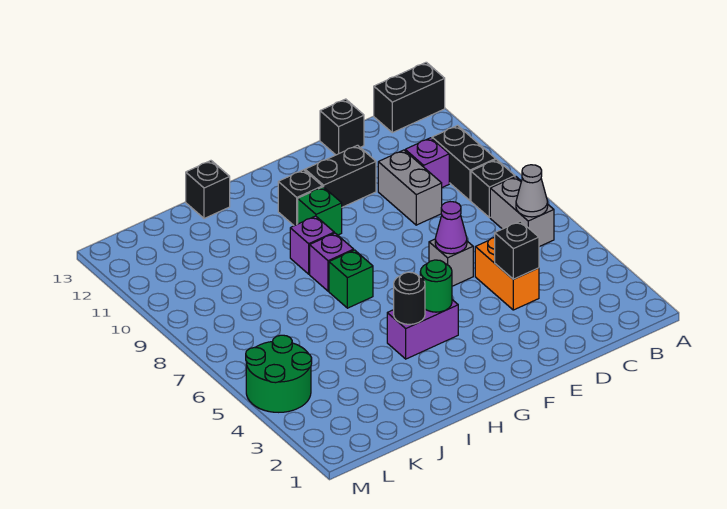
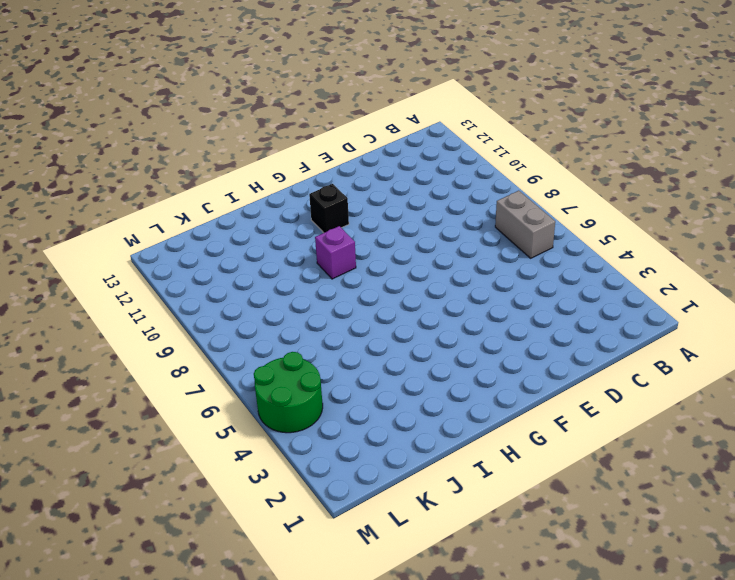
none -> black 1x2 brick [374,62,445,133]
none -> black 1x1 brick [471,160,515,218]
none -> black 1x2 brick [432,126,496,201]

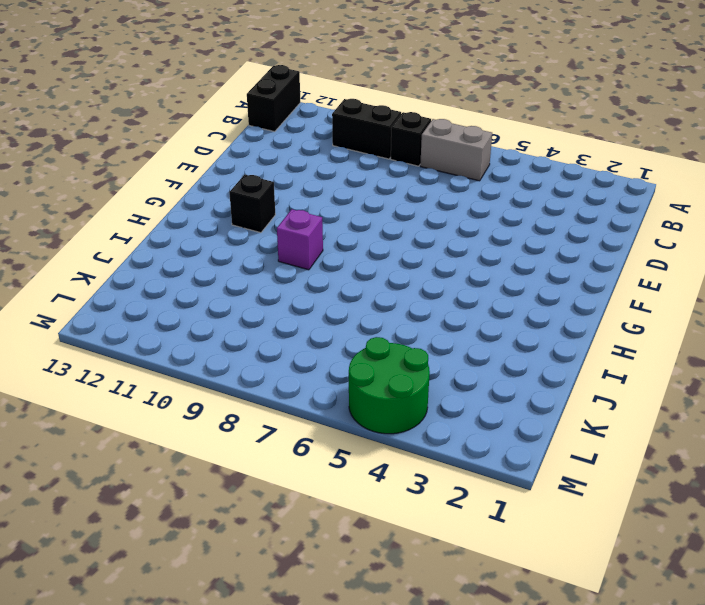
none -> purple 1x1 brick [405,138,449,187]
none -> orange 1x2 brick [475,238,539,310]
none -> grey 1x2 brick [378,150,442,225]

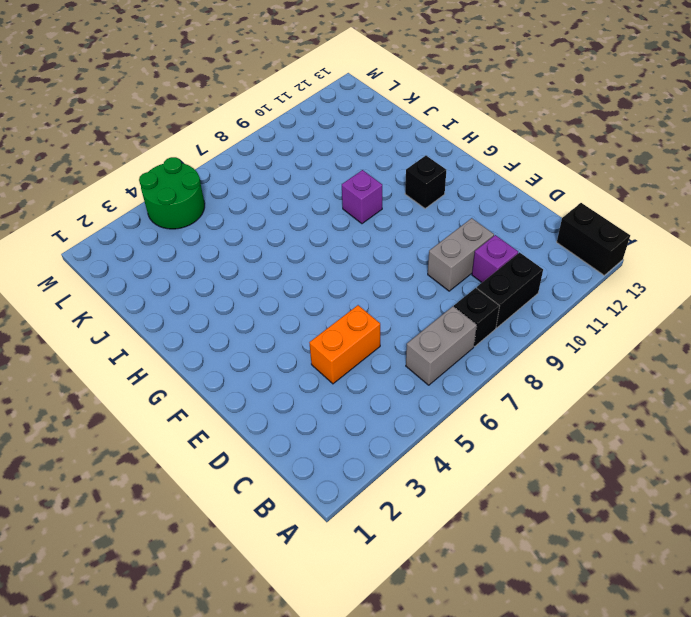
none -> black 1x1 brick [320,99,364,155]
none -> grey 1x1 brick [429,239,473,286]
none -> black 1x2 brick [305,145,376,207]

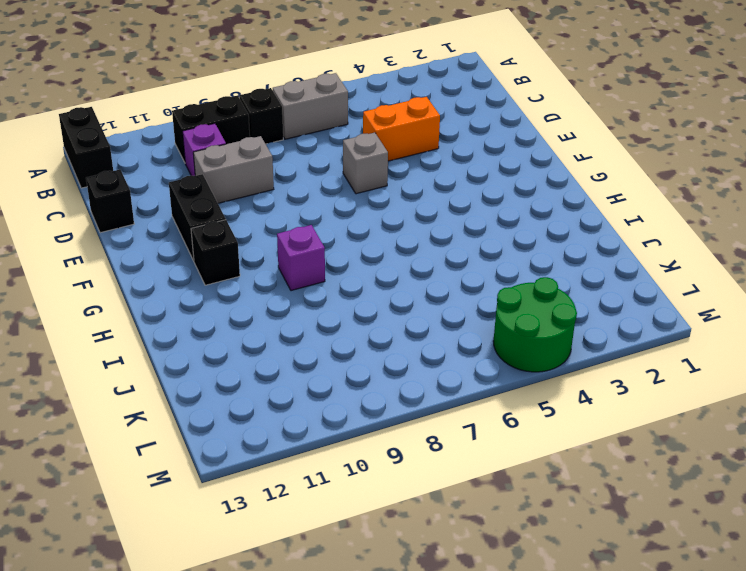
none -> purple 1x2 brick [387,300,458,359]
none -> green 1x1 brick [298,187,342,235]
none -> green 1x1 brick [329,250,373,308]

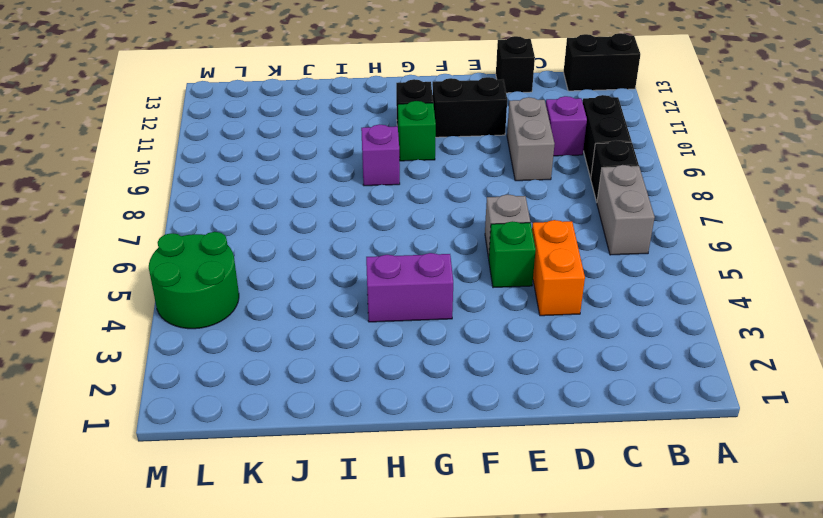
green 1x1 brick [489,221,536,288] -> green 1x1 brick moved to [329,250,373,308]
none -> purple 1x1 brick [310,233,354,291]
none -> black 1x1 brick [186,161,230,219]
none -> grey 1x1 cone [516,165,548,217]

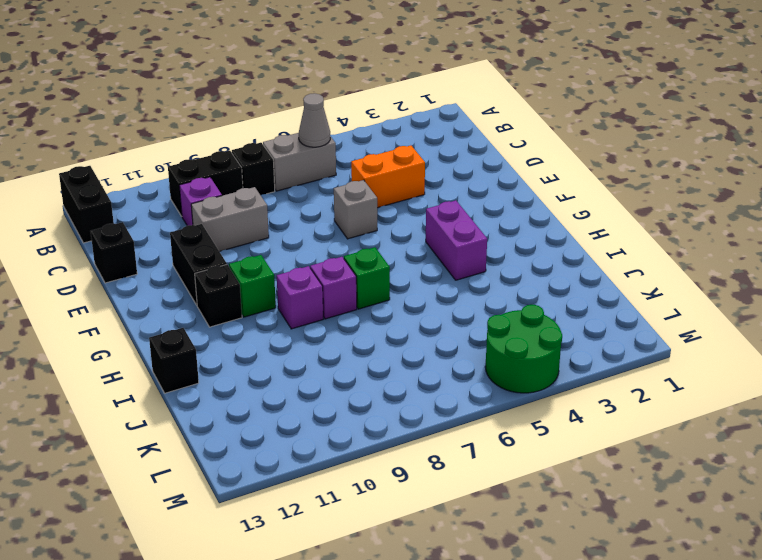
none -> black 1x1 brick [495,221,539,279]
none -> purple 1x1 cone [435,202,467,254]
none -> green 1x1 round brick [420,260,452,312]

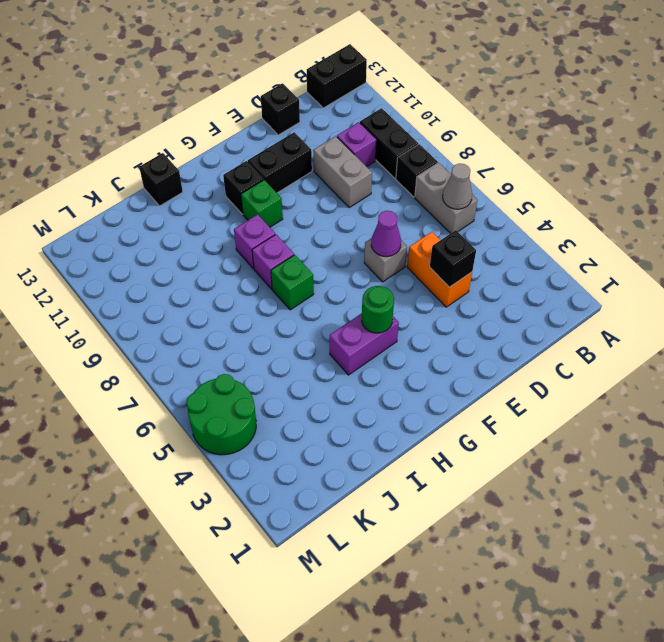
none -> black 1x1 round brick [394,272,425,324]

